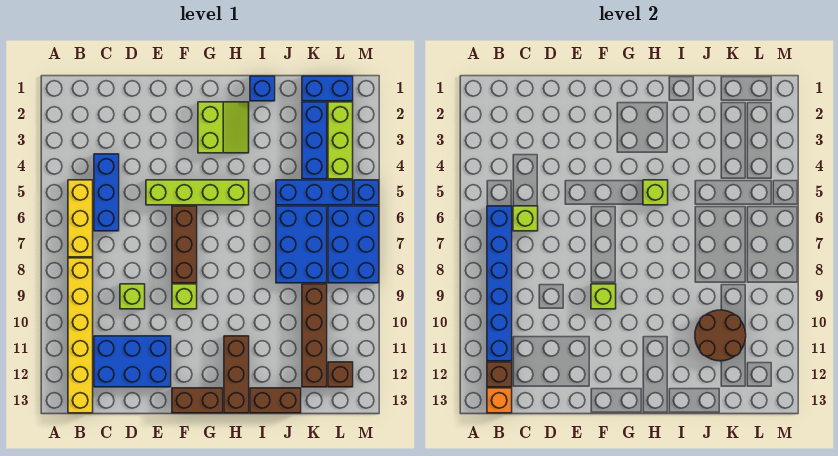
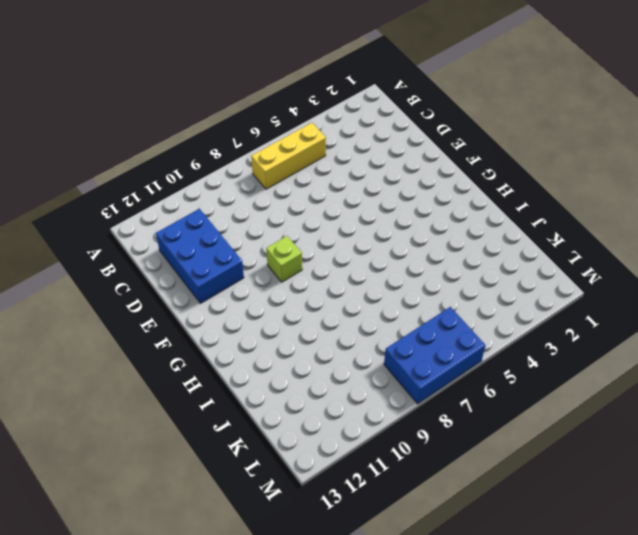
none -> yellow 1x6 brick [68,258,93,413]
none -> blue 1x3 brick [94,154,119,231]
none -> lime 1x1 brick [120,284,145,309]

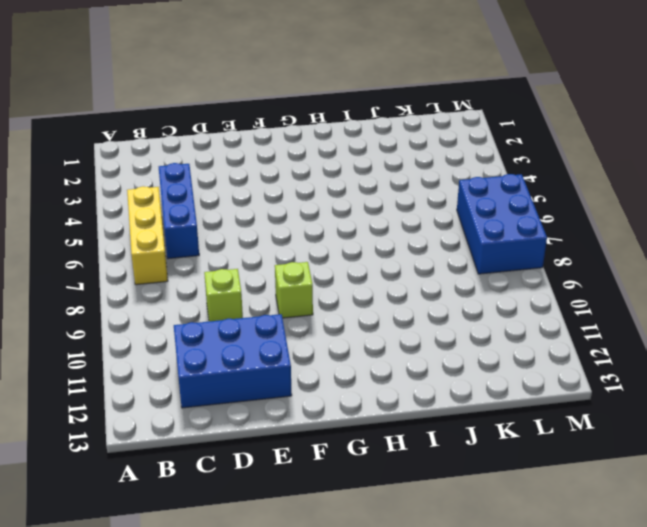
none -> yellow 1x6 brick [68,258,93,413]
none -> lime 1x4 brick [146,180,249,205]
none -> brown 1x3 brick [172,206,197,283]

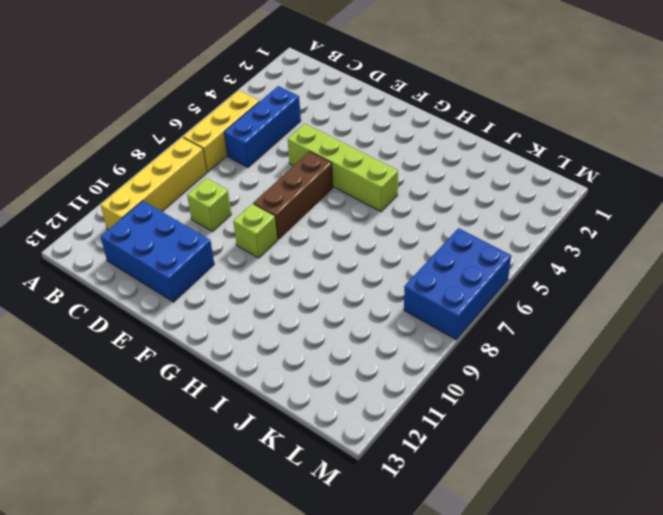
yellow 1x4 brick [101,137,207,230] -> yellow 1x6 brick [68,258,93,413]
none -> brown 1x2 brick [172,388,223,413]
none -> lime 2x2 slope [198,102,249,153]
none -> brown 1x3 brick [224,336,249,413]

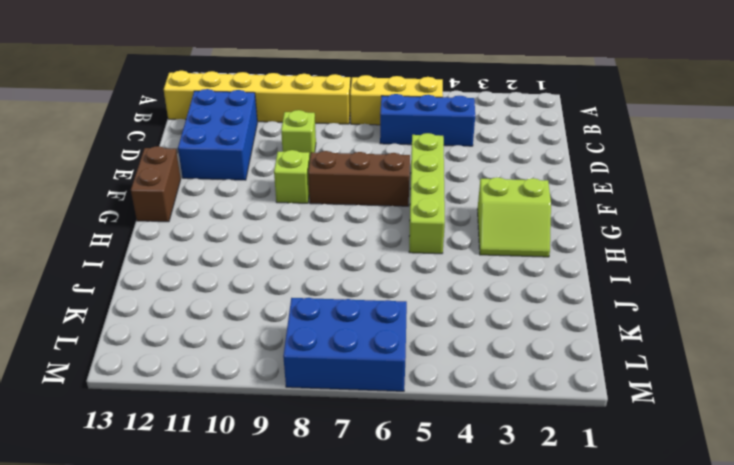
none -> brown 1x3 brick [224,336,249,413]
none -> blue 1x1 brick [250,76,275,101]
none -> brown 1x2 brick [250,388,301,413]

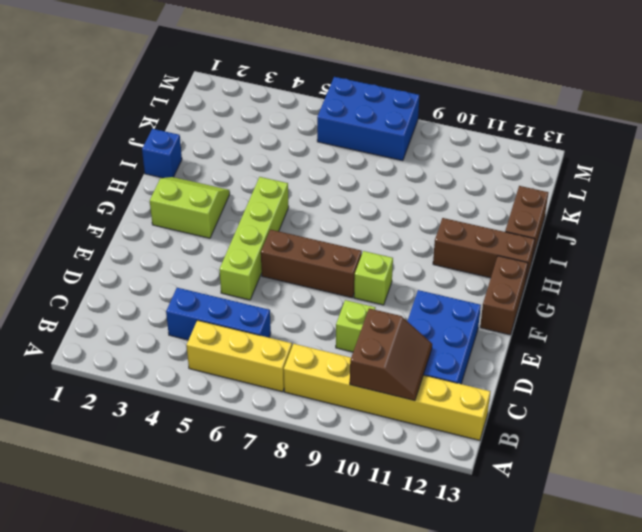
brown 2x2 slope [350,308,432,401] -> blue 1x6 brick [487,206,512,361]
none -> blue 1x3 brick [276,180,353,205]
none -> blue 2x3 brick [276,206,327,283]
none -> blue 1x2 brick [302,76,353,101]

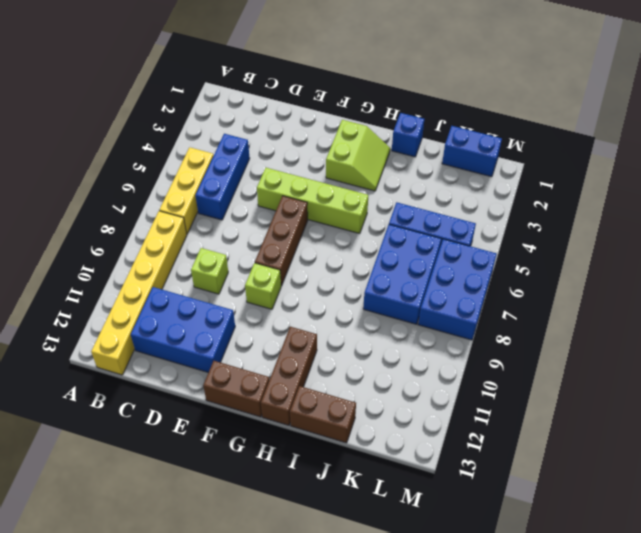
none -> blue 1x3 brick [302,102,327,179]
none -> brown 1x4 brick [302,284,327,387]
none -> lime 1x3 brick [328,102,353,179]

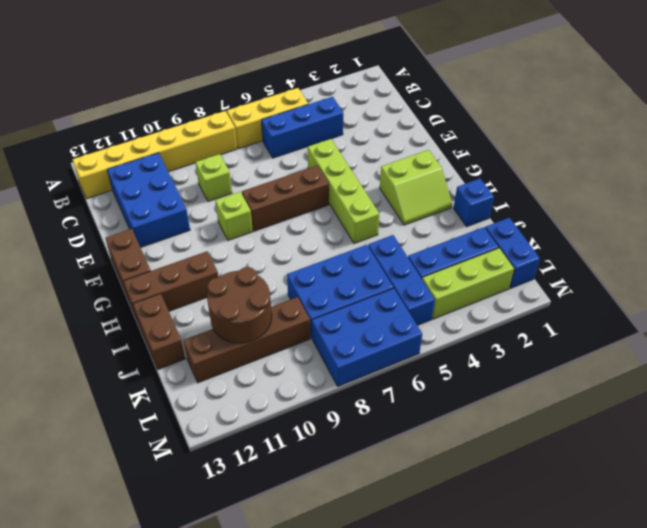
none -> brown 1x1 brick [328,362,353,387]
none -> blue 1x1 brick [354,180,379,205]
none -> blue 1x6 brick [487,206,512,361]

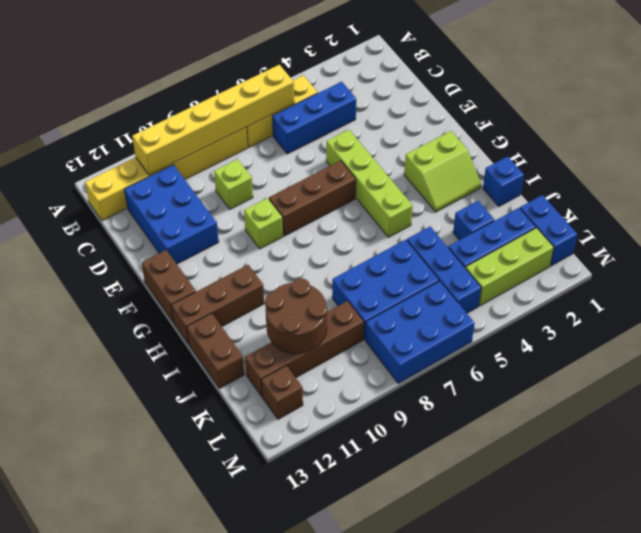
yellow 1x6 brick [132,65,294,175] -> blue 1x6 brick [487,206,512,361]
blue 1x1 brick [453,201,494,240] -> blue 1x1 brick moved to [354,180,379,205]
none -> brown 1x1 brick [487,362,512,387]
none -> orange 1x1 brick [487,388,512,413]
none -> lime 1x1 brick [513,206,538,231]

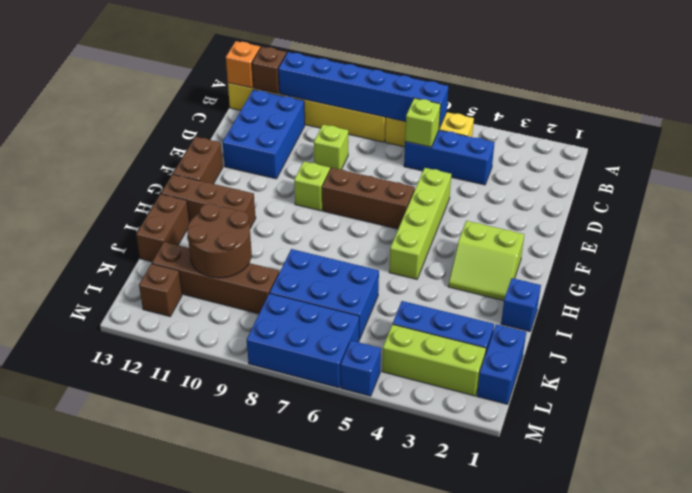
none -> blue 1x3 brick [276,180,353,205]
none -> lime 1x1 brick [591,284,616,309]
none -> lime 1x1 brick [643,180,668,205]

